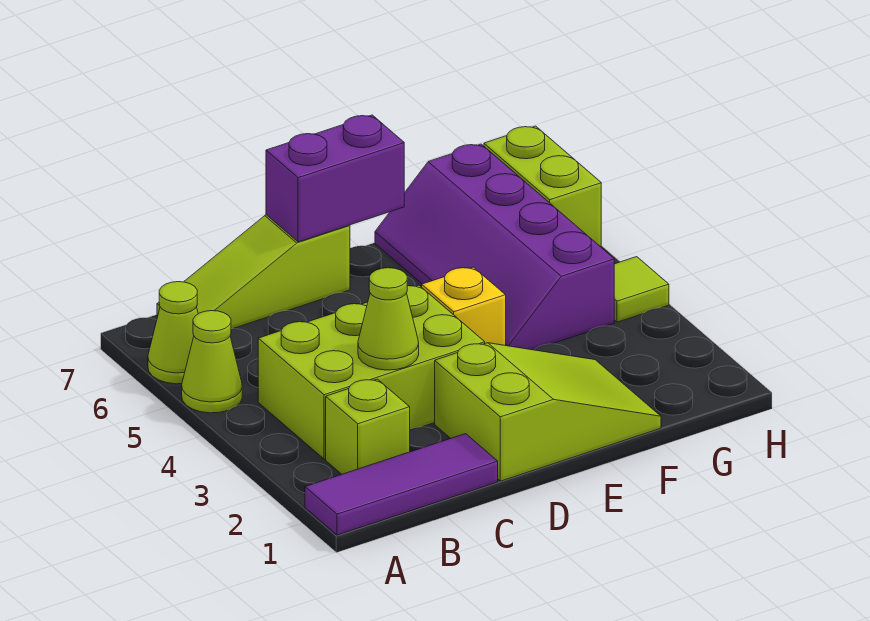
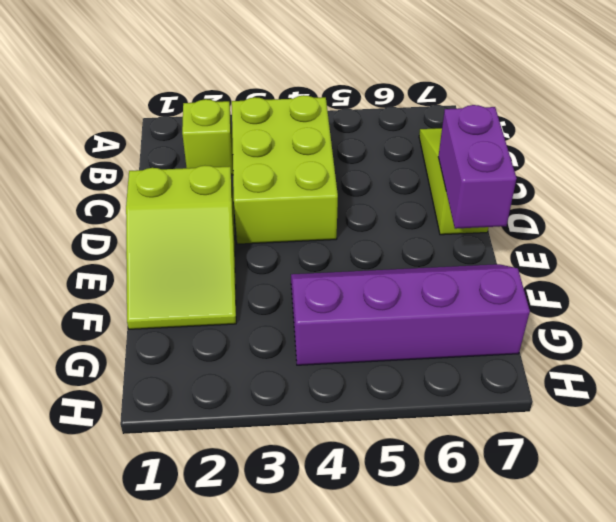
none -> purple 1x3 tile [305,434,498,535]
none -> lime 1x1 cone [182,311,242,413]
none -> lime 1x1 cone [148,282,198,384]

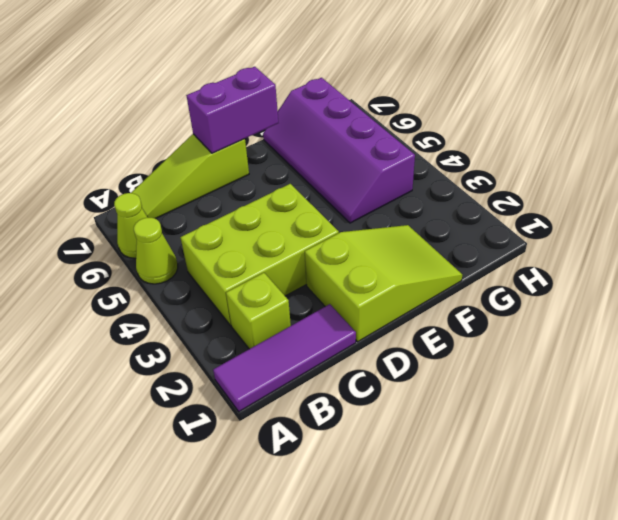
none -> yellow 1x1 brick [422,267,506,345]
none -> lime 1x1 tile [614,257,669,322]
none -> lime 1x2 brick [484,126,601,247]

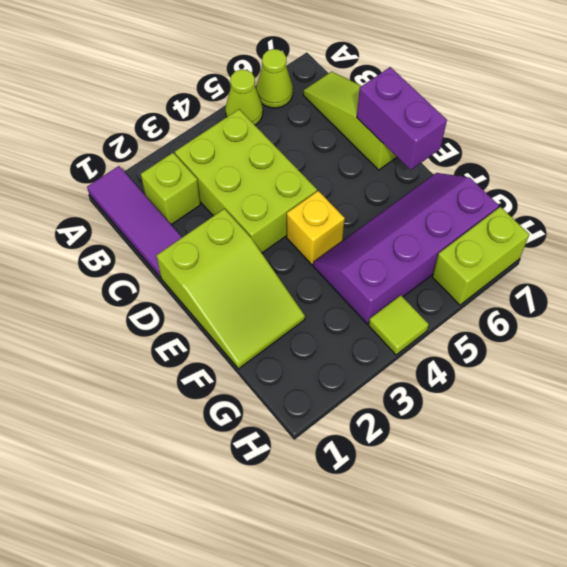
none -> lime 1x1 cone [358,268,419,370]

